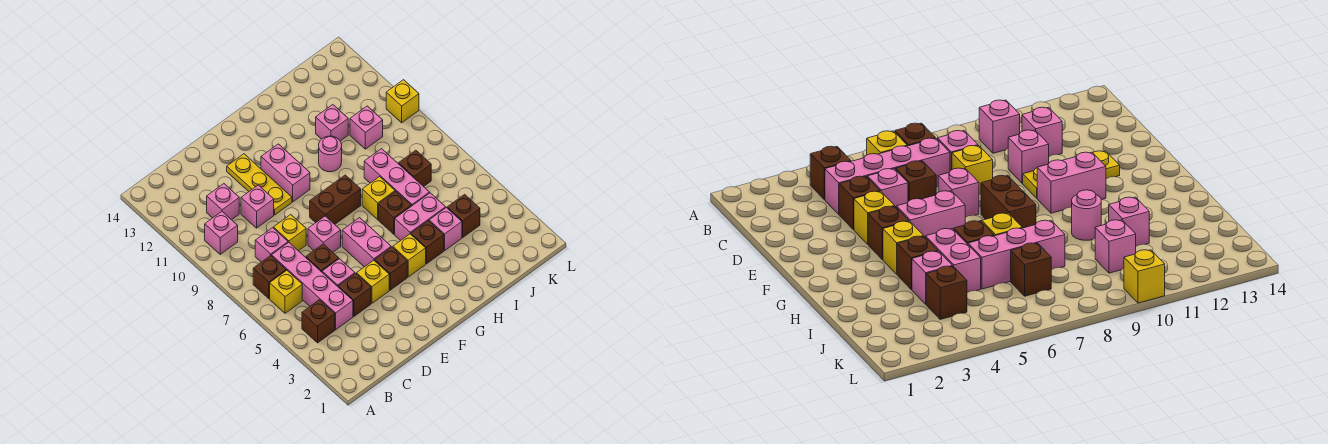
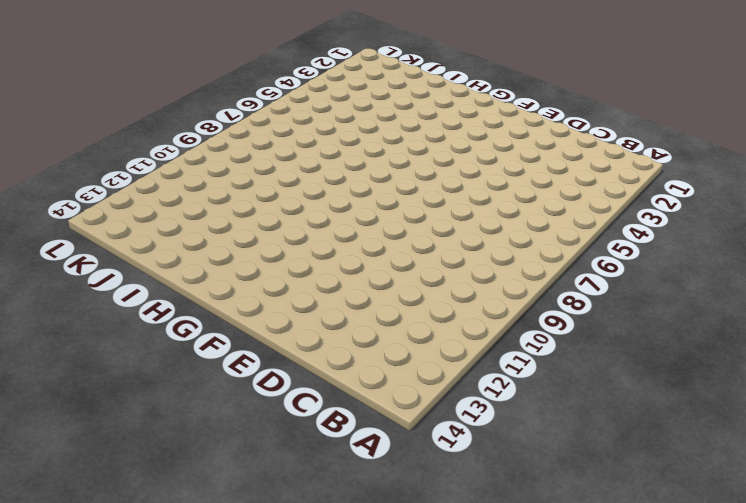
none -> brown 1x1 brick [302,300,335,343]
none -> yellow 1x1 brick [270,270,302,313]
none -> brown 1x1 brick [253,256,286,299]
none -> pink 1x1 brick [205,212,238,254]

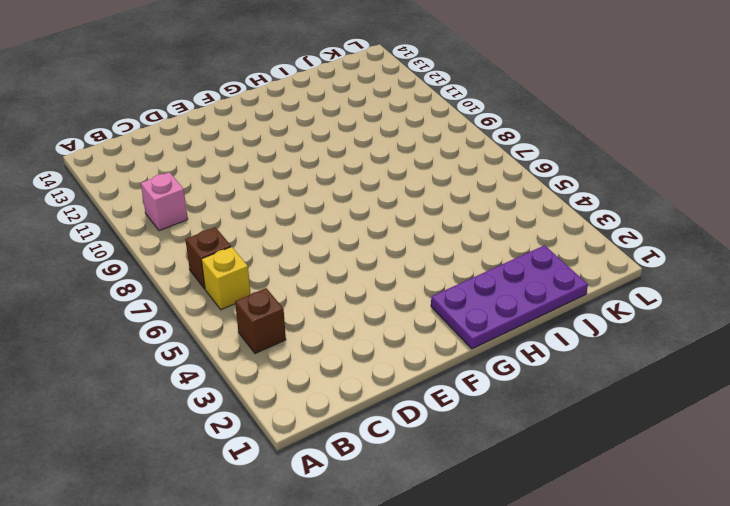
purple 2x4 plate [431,245,588,349] -> none
none -> pink 1x4 brick [272,243,353,330]
none -> pink 1x1 brick [255,228,288,262]
none -> pink 1x1 brick [207,184,239,220]
none -> brown 1x1 brick [338,273,371,316]

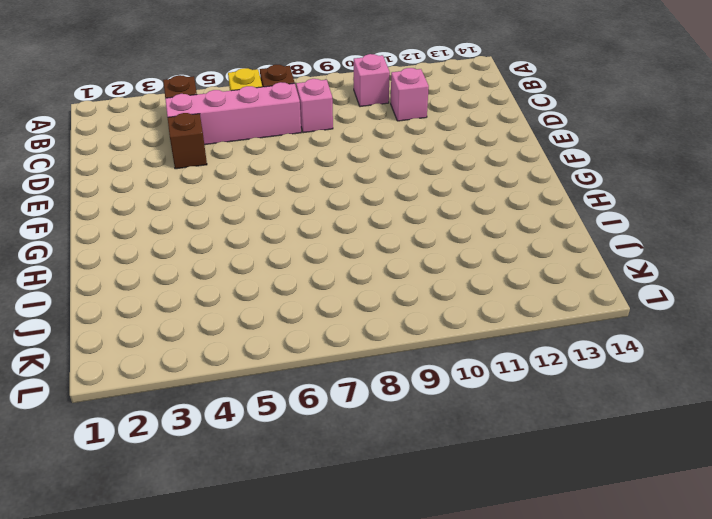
none -> pink 1x1 brick [322,259,355,286]
none -> brown 1x1 brick [306,244,339,272]
none -> yellow 1x1 brick [274,215,306,251]
none -> pink 1x1 brick [241,185,274,228]

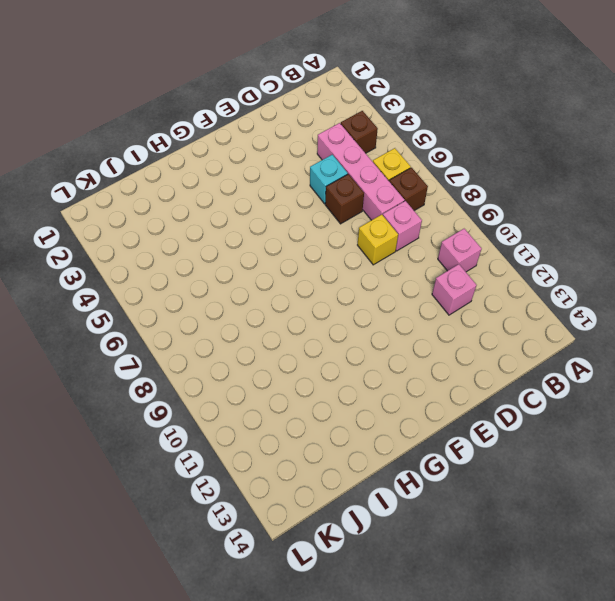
cyan 1x1 brick [310,155,348,204] -> pink 1x1 brick [322,259,355,286]
none -> brown 1x1 brick [338,273,371,316]
none -> pink 1x1 brick [241,185,274,228]
none -> yellow 1x1 brick [357,260,389,303]
none -> pink 1x1 brick [308,216,341,252]

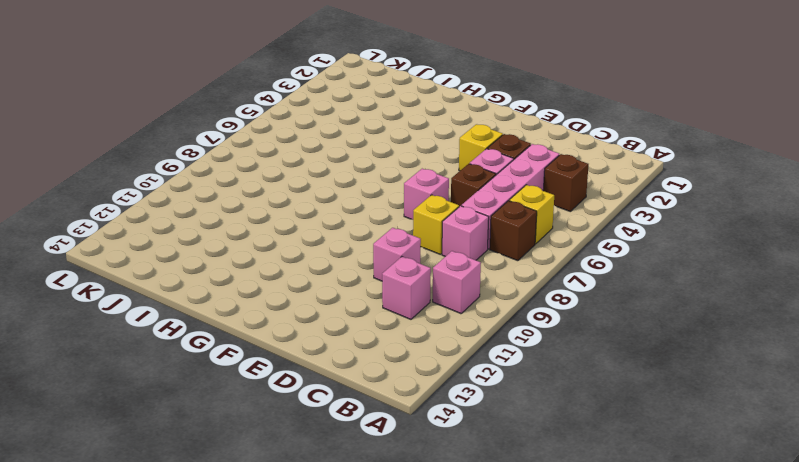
none -> yellow 1x3 plate [227,154,292,215]
none -> brown 1x1 brick [375,247,407,290]
none -> pink 1x2 brick [342,218,391,267]
none -> brown 1x2 brick [310,175,361,224]

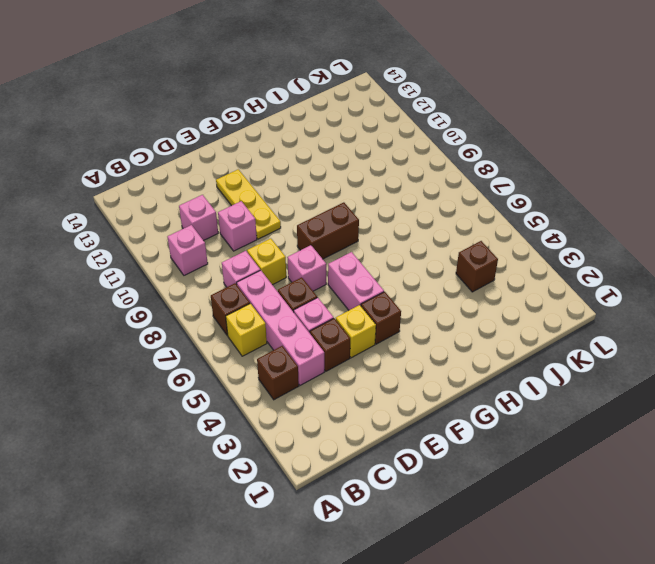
none -> pink 1x2 brick [261,144,310,202]
none -> yellow 1x1 brick [393,234,426,277]
none -> brown 1x1 brick [411,221,444,264]
none -> pink 1x2 brick [395,193,446,241]

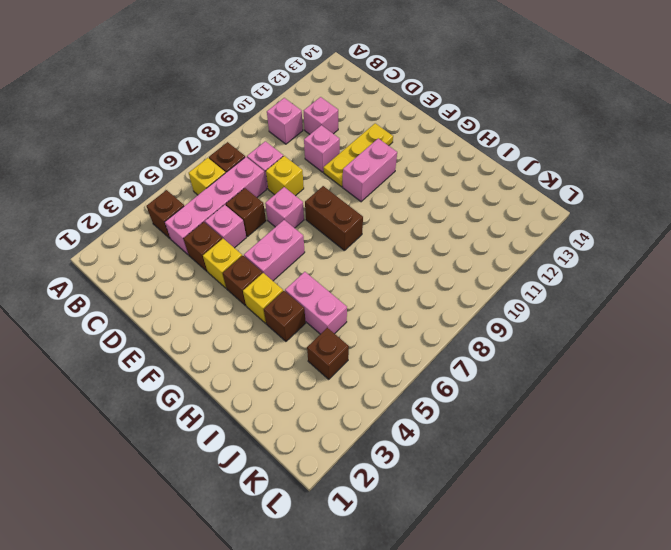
none -> brown 1x1 brick [379,191,411,234]
none -> yellow 1x1 brick [362,177,395,220]
none -> pink 1x1 round brick [319,136,342,172]
none -> pink 1x1 brick [429,208,462,250]

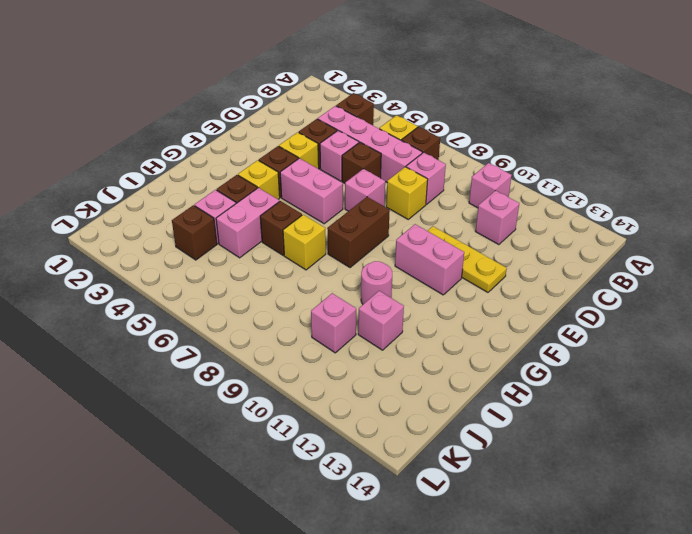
none -> pink 1x1 brick [241,185,274,228]
none -> pink 1x3 brick [364,149,429,206]
none -> brown 1x1 brick [399,150,431,187]
none -> yellow 1x1 brick [386,80,419,123]

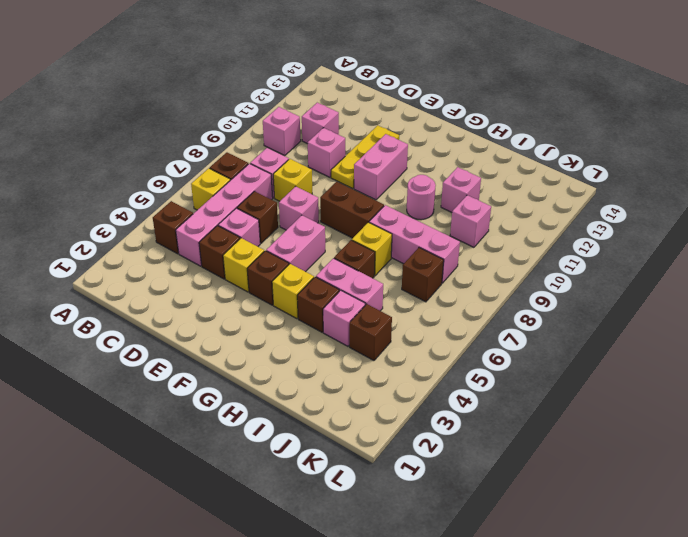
pink 1x3 brick [369,205,460,283] -> pink 1x3 brick turned to [364,149,429,206]
none -> yellow 1x1 brick [386,80,419,123]

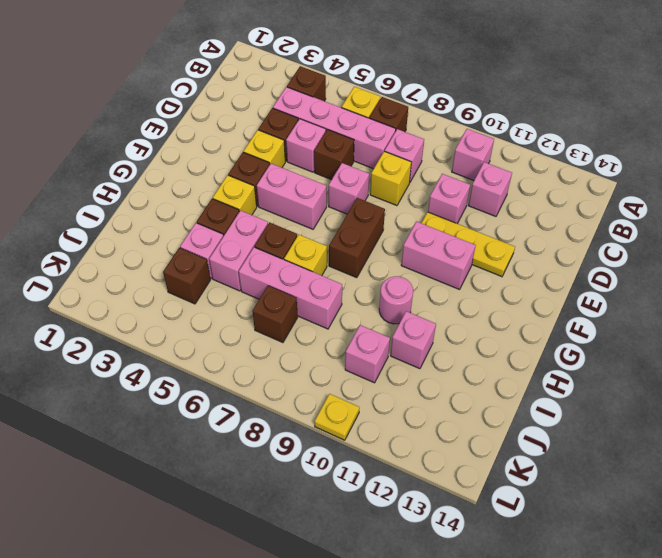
yellow 1x1 plate [314,394,359,440] -> yellow 1x1 brick [386,80,419,123]

